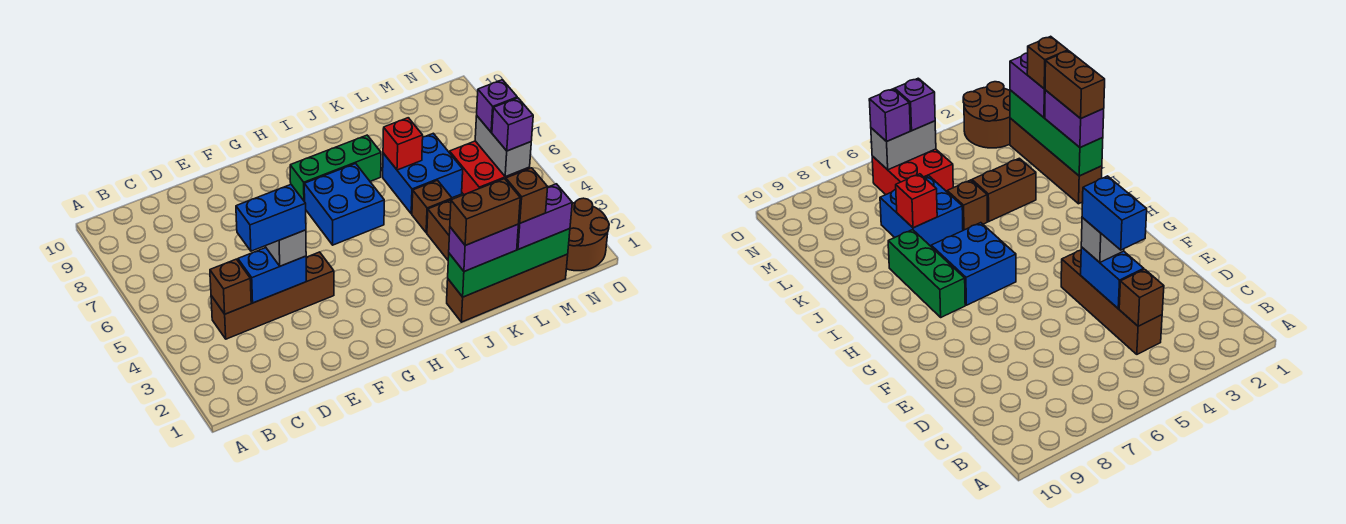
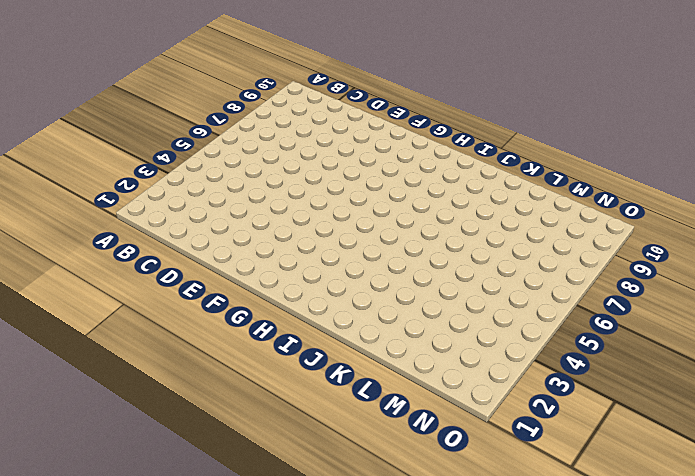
none -> brown 1x4 brick [211,252,334,339]
none -> blue 2x2 brick [304,164,384,245]
none -> green 1x3 brick [290,135,381,202]

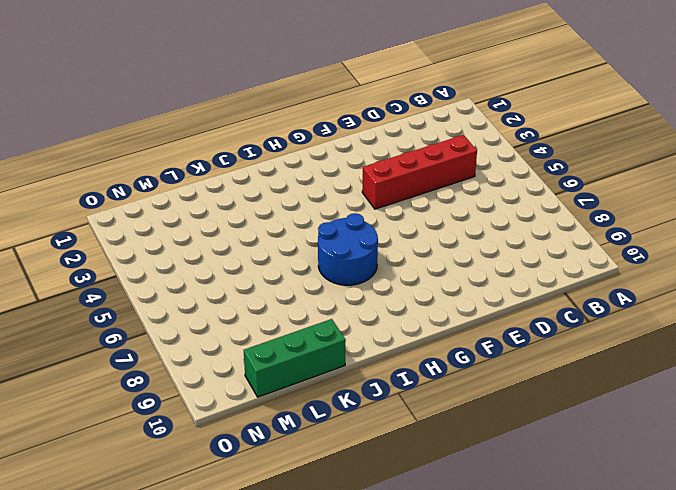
red 1x4 brick [362,135,477,209] -> brown 1x4 brick [211,252,334,339]
blue 2x2 round brick [318,213,378,285] -> blue 2x2 brick [304,164,384,245]
green 1x3 brick [244,319,346,397] -> green 1x3 brick moved to [290,135,381,202]
none -> brown 1x4 brick [447,254,568,322]
none -> brown 1x2 brick [427,200,451,260]
none -> brown 1x1 brick [412,180,452,233]

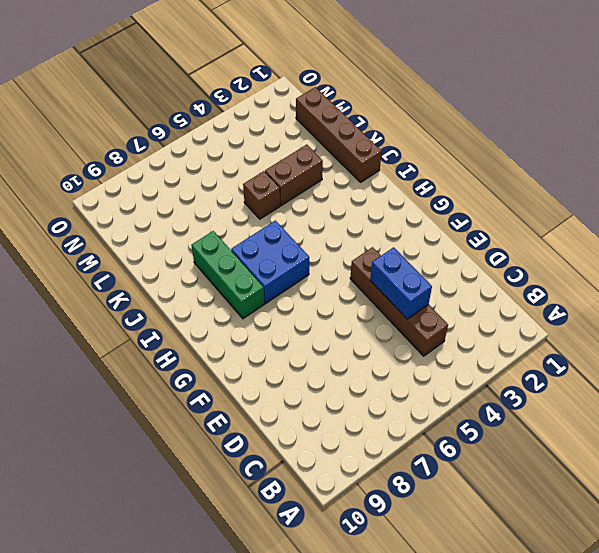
none -> blue 2x2 brick [383,133,463,214]
none -> red 2x2 brick [450,141,530,195]
none -> brown 2x2 round brick [566,198,609,271]

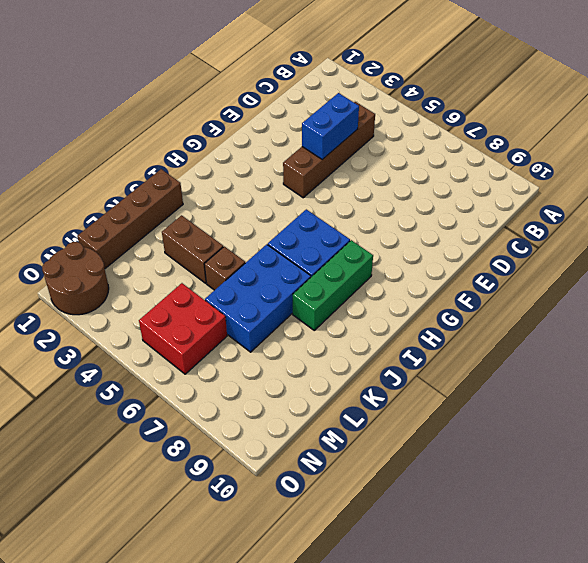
blue 2x3 brick [205,244,311,352] -> blue 2x2 brick [383,133,463,214]
none -> brown 1x1 brick [210,259,251,314]
none -> green 1x4 brick [448,229,570,297]
none -> red 1x1 brick [383,118,423,170]

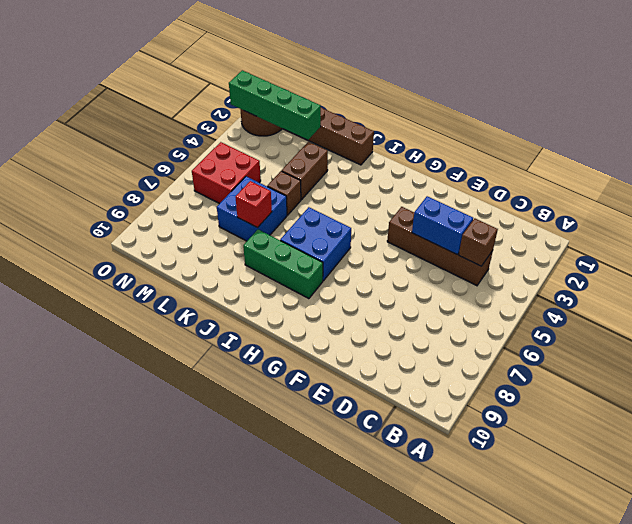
green 1x4 brick [229,70,321,140] -> green 1x4 brick moved to [448,229,570,297]
none -> grey 1x2 brick [475,116,531,177]
none -> grey 1x1 brick [266,230,306,266]
none -> purple 1x2 brick [449,224,518,272]

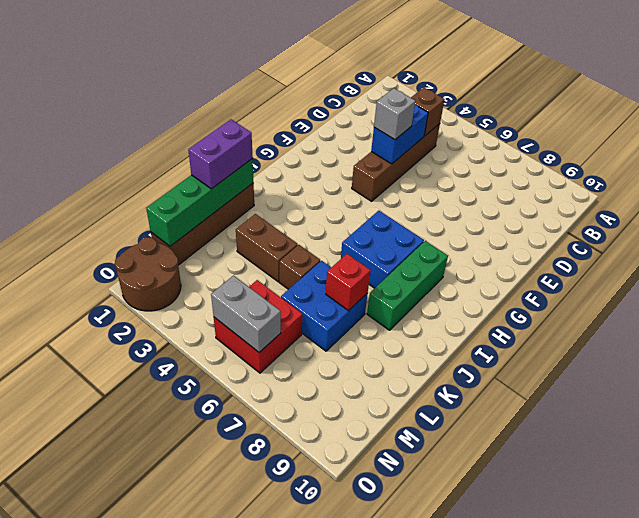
none -> purple 1x2 brick [517,184,572,249]
none -> purple 1x1 brick [492,98,533,151]
none -> purple 1x1 brick [477,80,517,132]

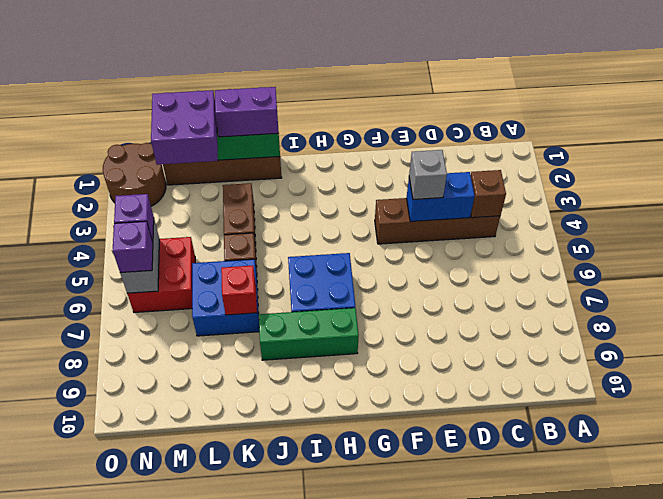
purple 2x2 brick [151,90,218,165] -> purple 1x2 brick [517,184,572,249]
none -> blue 1x2 brick [236,185,306,251]
none -> brown 1x2 brick [450,179,520,245]
none -> brown 1x1 brick [506,168,548,223]

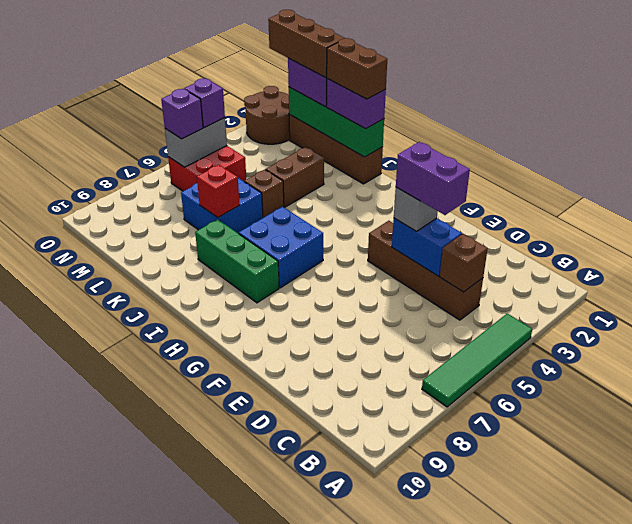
green 1x4 tile [422,313,532,407] -> none
purple 1x2 brick [396,142,470,215] -> blue 1x2 brick [236,185,306,251]
brown 1x3 brick [268,10,344,78] -> brown 1x1 brick [506,168,548,223]

